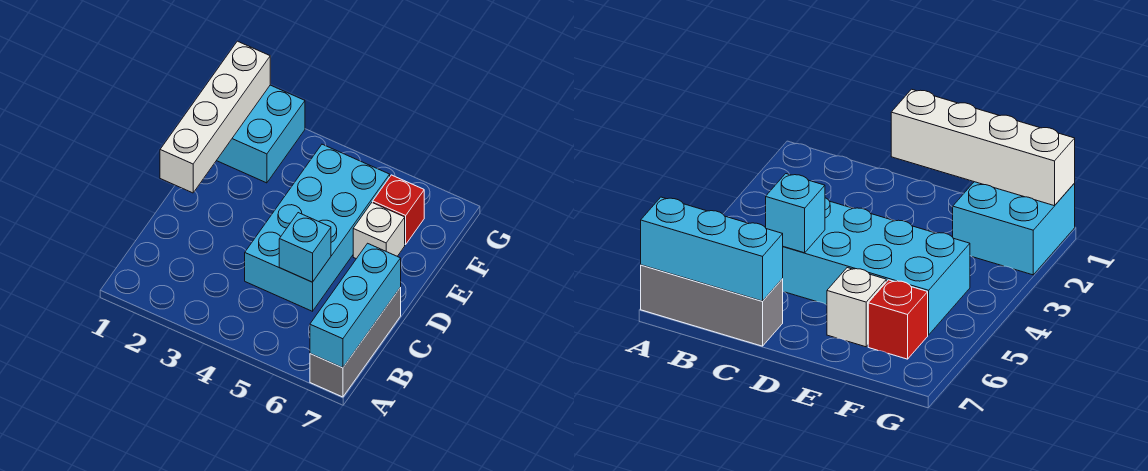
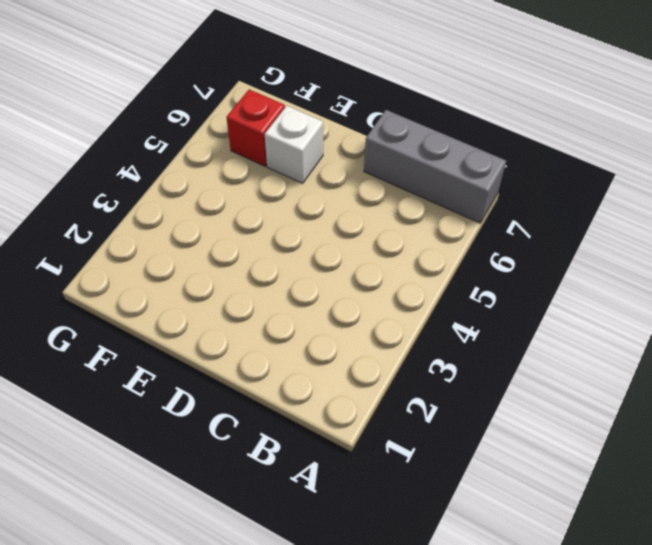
none -> cyan 2x4 brick [245,144,390,311]
none -> cyan 2x2 brick [217,85,305,183]

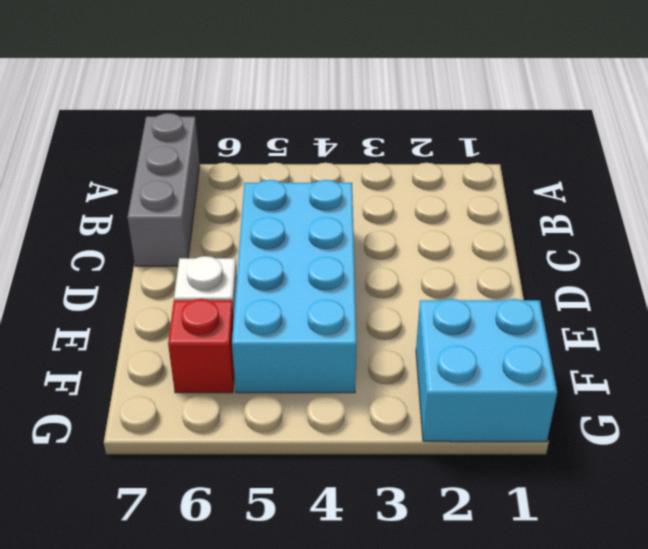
none -> cyan 1x3 brick [310,243,401,368]
none -> cyan 1x1 brick [279,213,331,282]

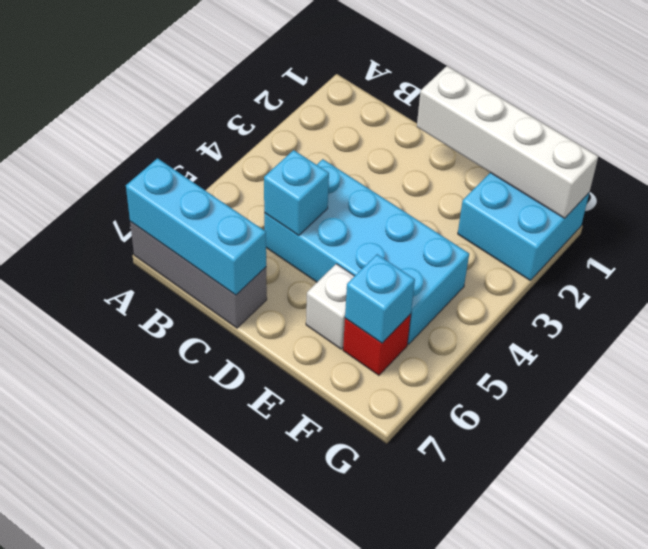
cyan 1x1 brick [345,254,415,343] -> none

